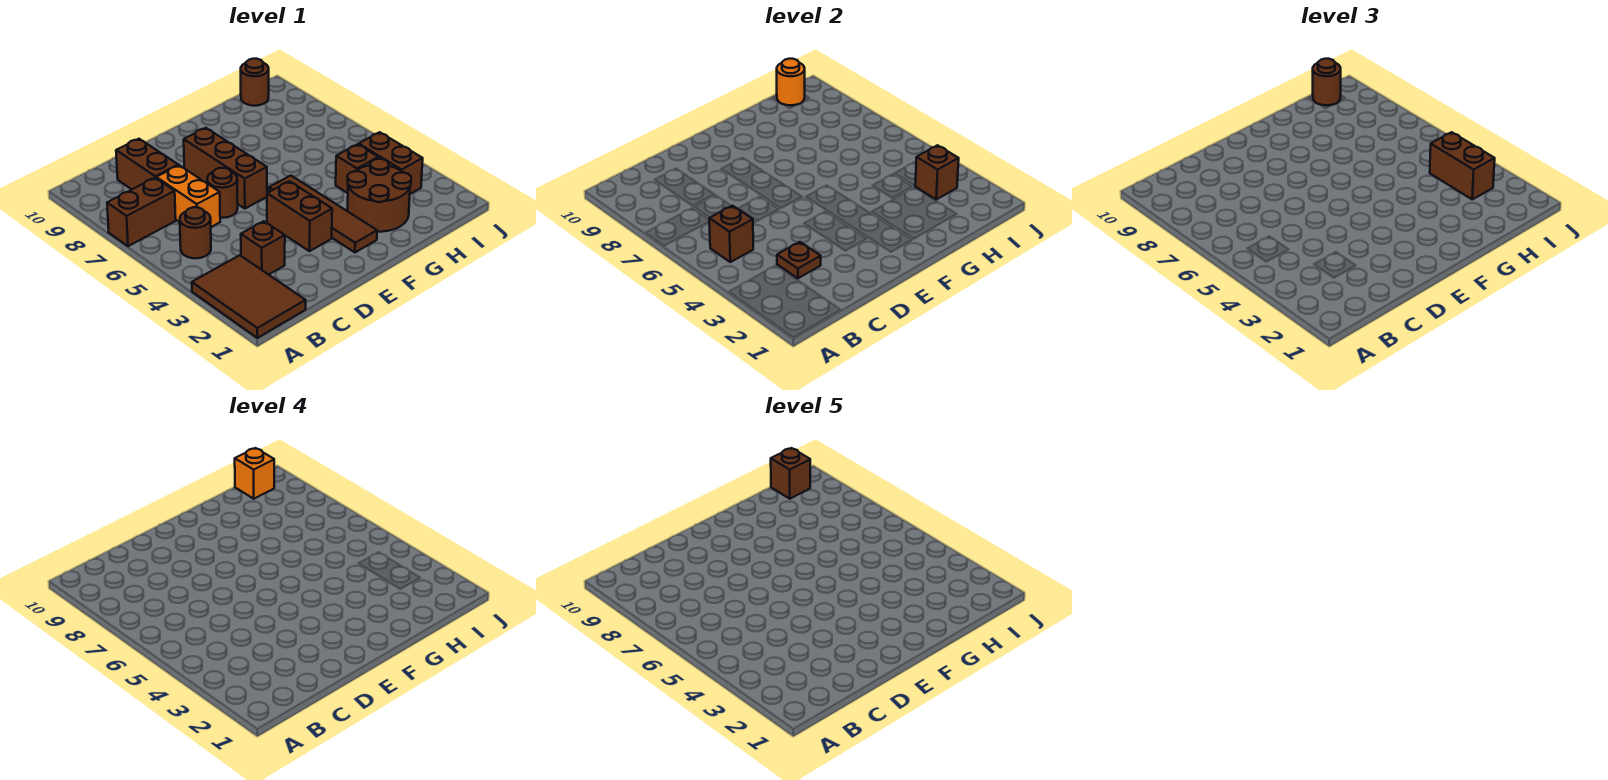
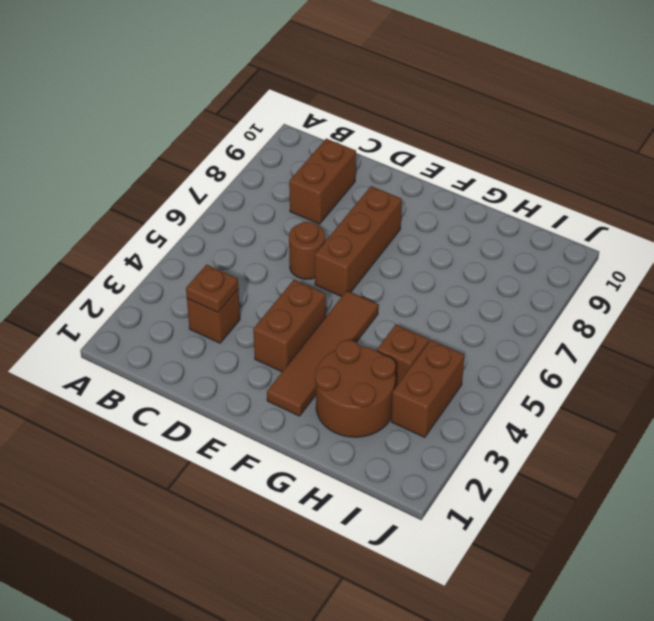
none -> brown 2x3 tile [192,255,306,338]
none -> brown 1x2 brick [107,178,176,246]
none -> brown 1x1 round brick [180,207,211,258]

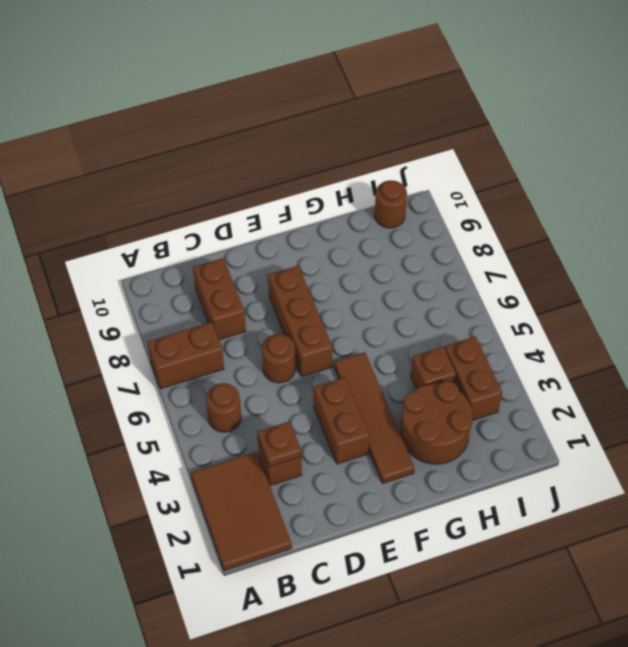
none -> orange 1x2 brick [156,165,220,227]
none -> brown 1x1 brick [709,206,753,262]
none -> brown 1x1 brick [915,145,959,199]

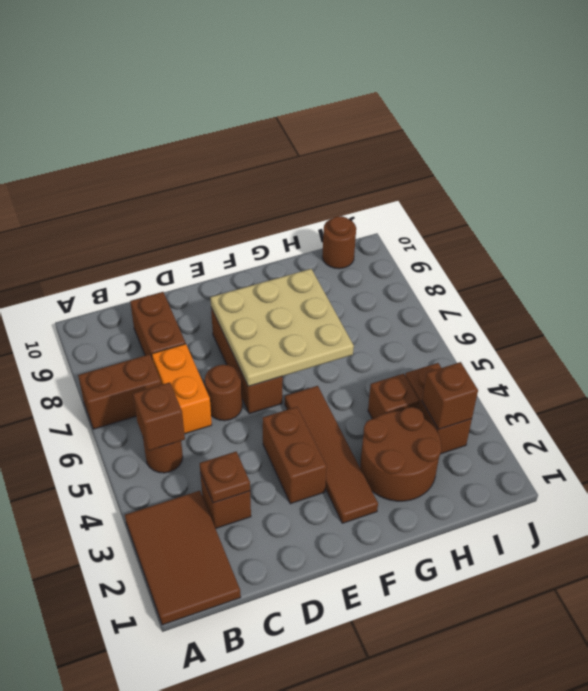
tan 3x3 plate [210,269,354,386] -> none
none -> orange 1x1 round brick [777,59,805,105]
none -> brown 1x2 brick [1430,132,1495,199]
none -> brown 1x1 round brick [1313,59,1341,105]

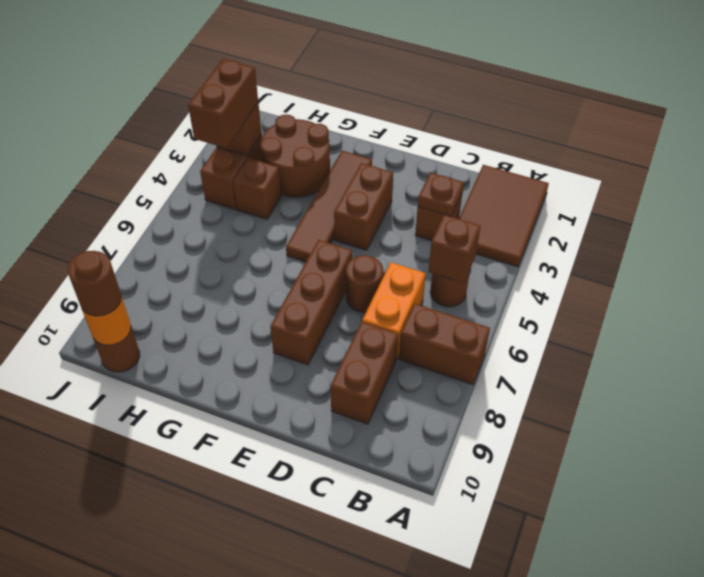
none -> orange 1x1 brick [235,448,274,499]
none -> brown 1x1 brick [771,448,810,499]

